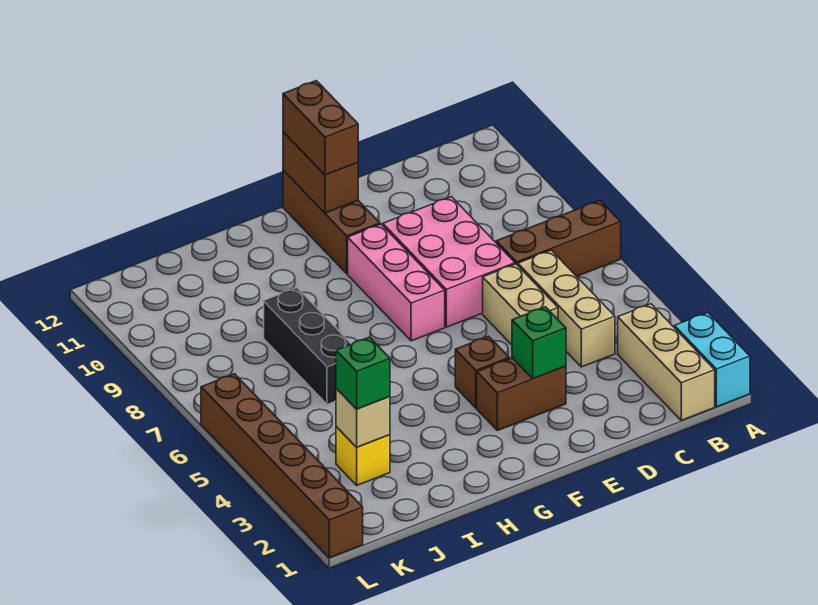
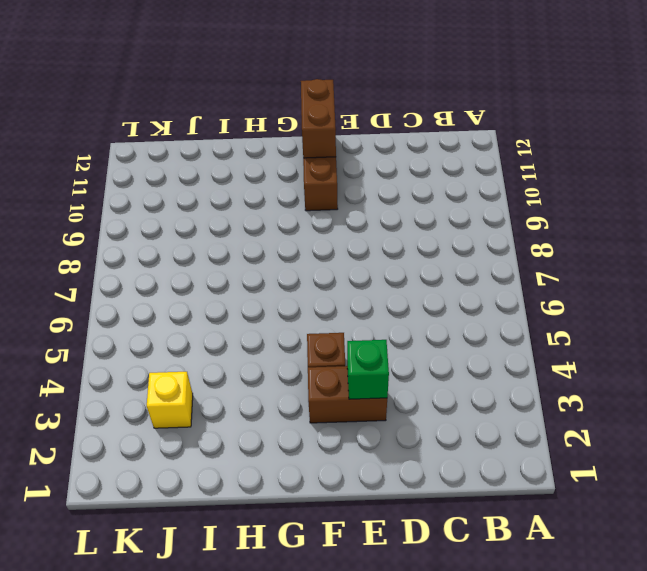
none -> cyan 1x2 brick [674,312,750,407]
none -> brown 1x3 brick [496,200,621,276]
none -> tan 1x3 brick [618,304,715,420]

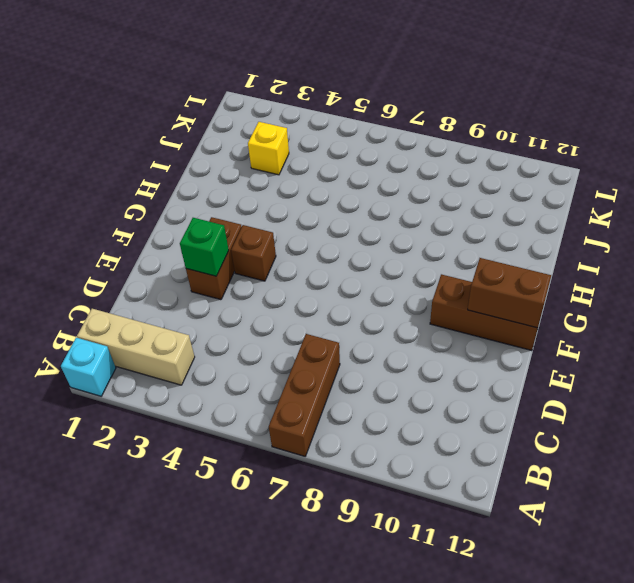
cyan 1x1 brick [61,338,116,396] -> cyan 1x2 brick [674,312,750,407]
none -> tan 1x3 brick [518,250,615,367]
none -> tan 1x2 brick [483,264,558,345]
none -> pink 2x3 brick [383,197,515,327]

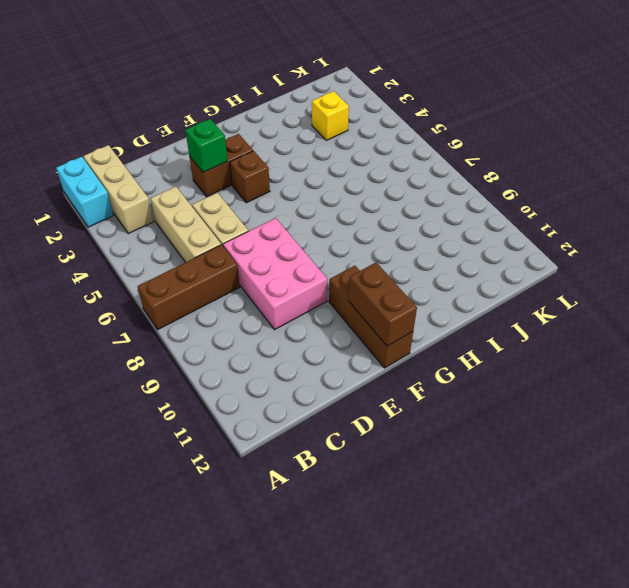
none -> pink 1x3 brick [348,224,445,341]
none -> black 1x3 brick [264,288,351,405]
none -> brown 1x6 brick [201,374,363,558]

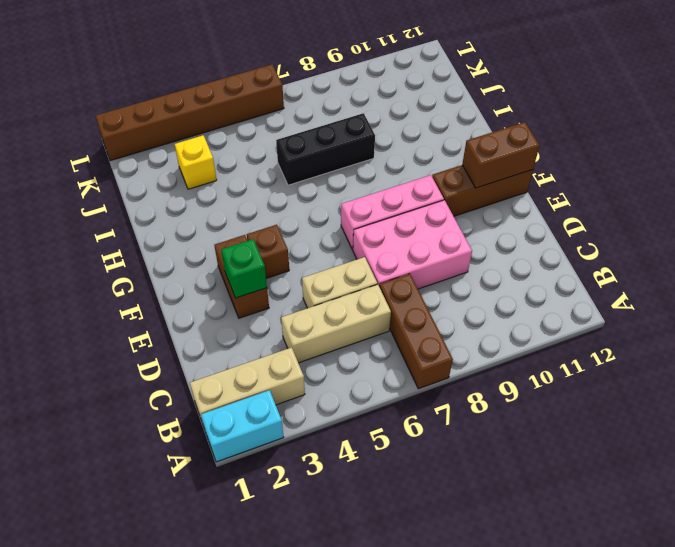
none -> tan 1x1 brick [336,389,390,447]
none -> brown 1x2 brick [283,81,358,175]
none -> green 1x1 brick [336,337,390,409]

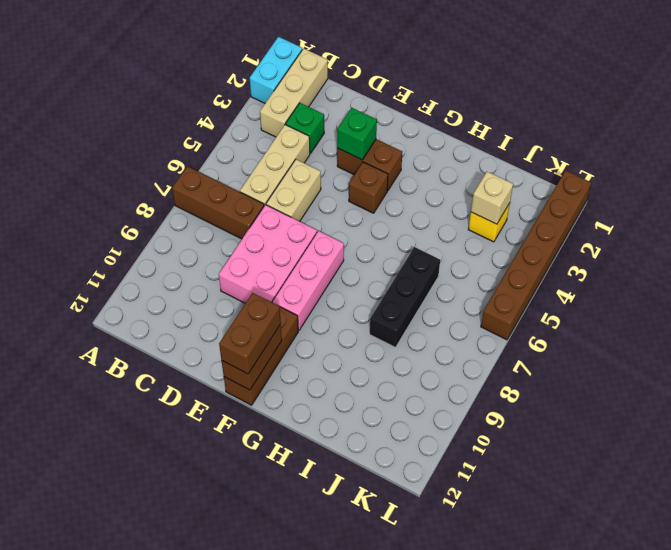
green 1x1 brick [286,103,324,154] -> green 1x1 brick moved to [336,337,390,409]

